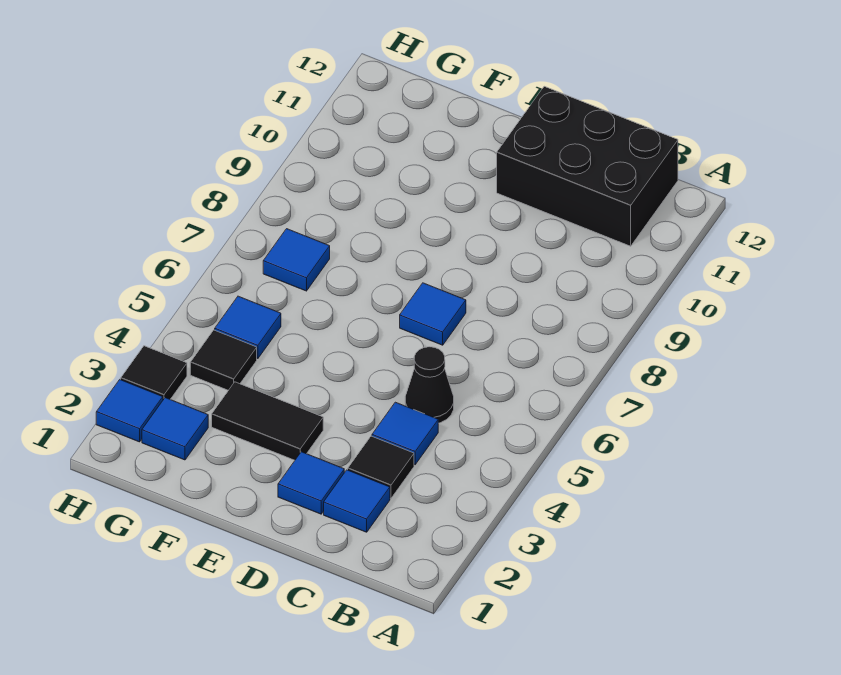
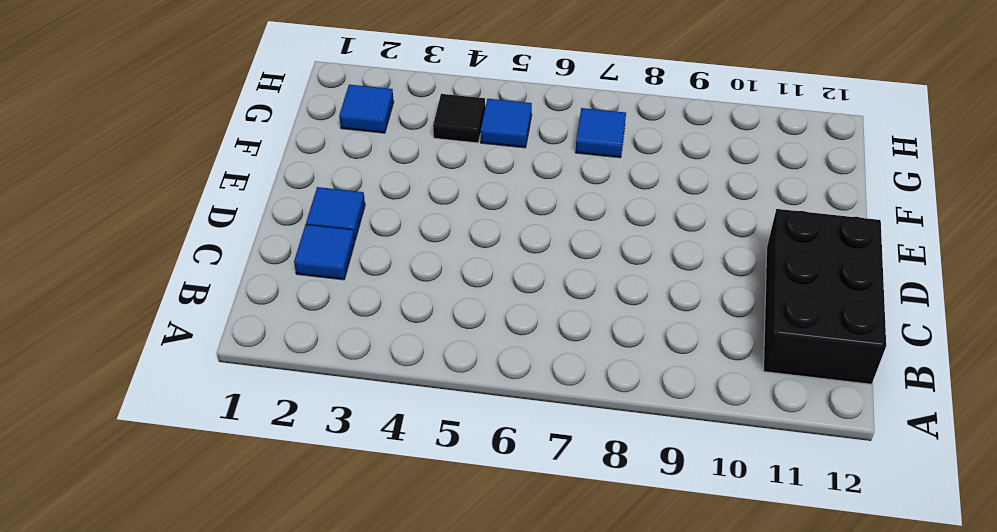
none -> black 1x1 tile [348,436,414,498]
none -> blue 1x1 tile [372,402,438,465]
none -> black 1x1 cone [405,347,454,423]

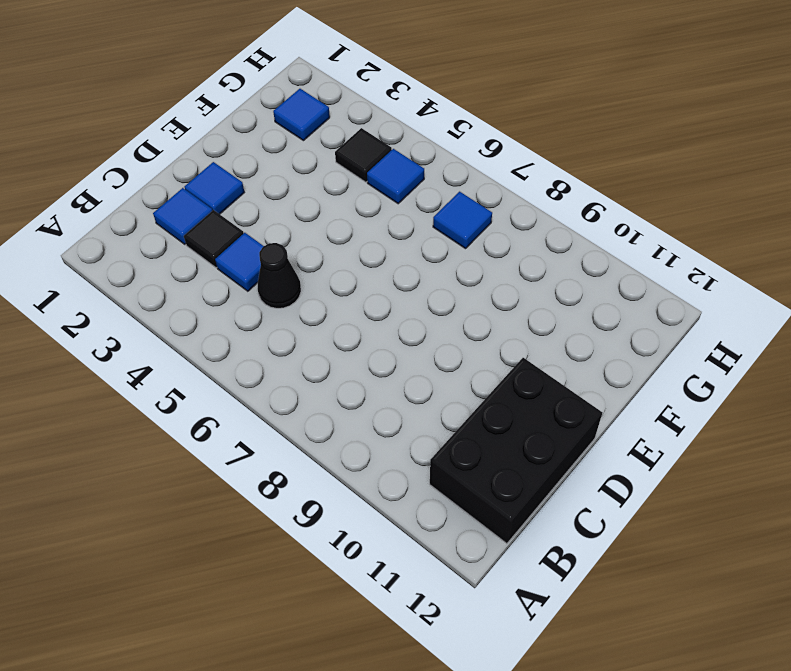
none -> blue 1x1 tile [400,283,466,345]
none -> black 1x2 tile [212,382,323,460]
none -> blue 1x1 tile [96,380,163,442]

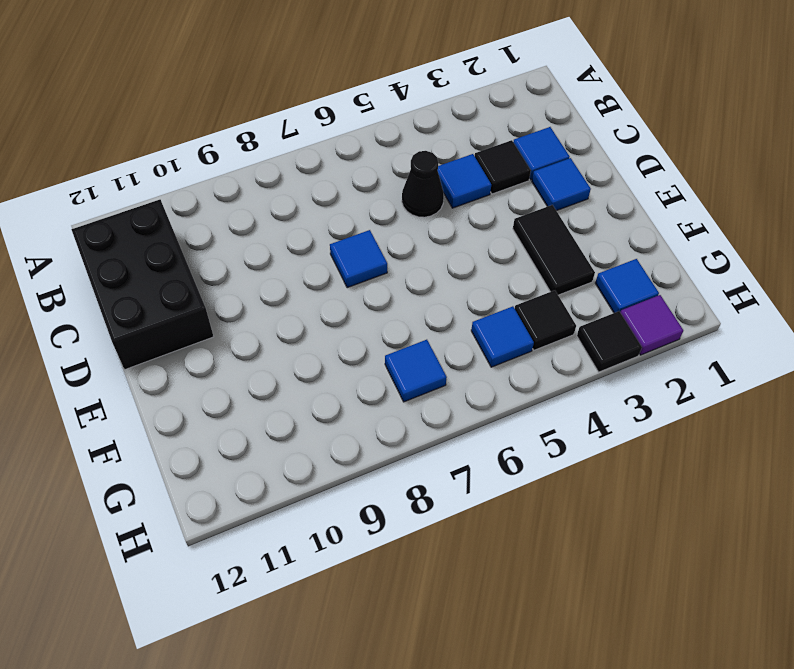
purple 1x1 tile [620,295,683,355] -> blue 1x1 tile [96,380,163,442]

